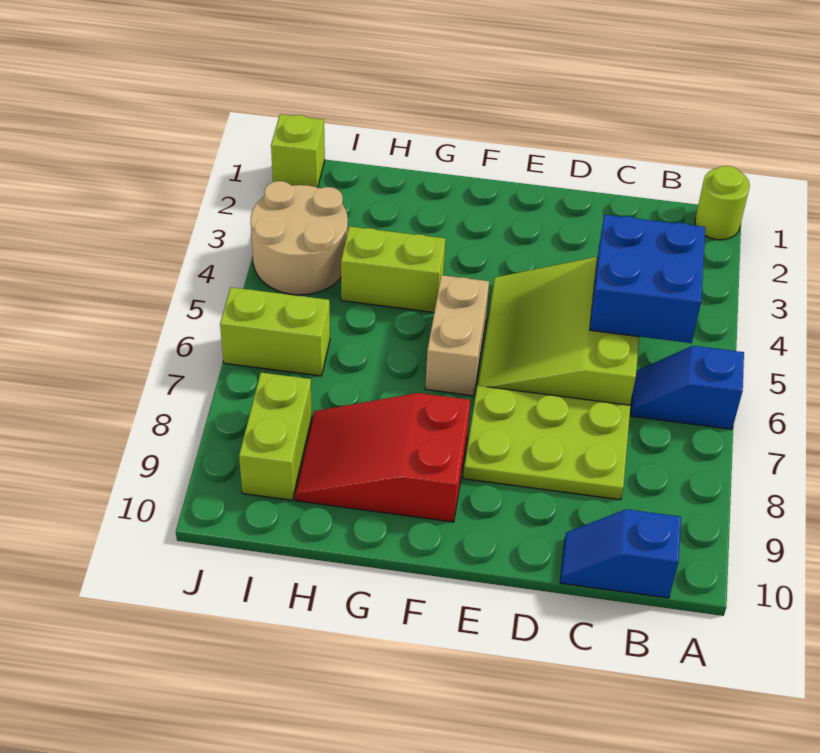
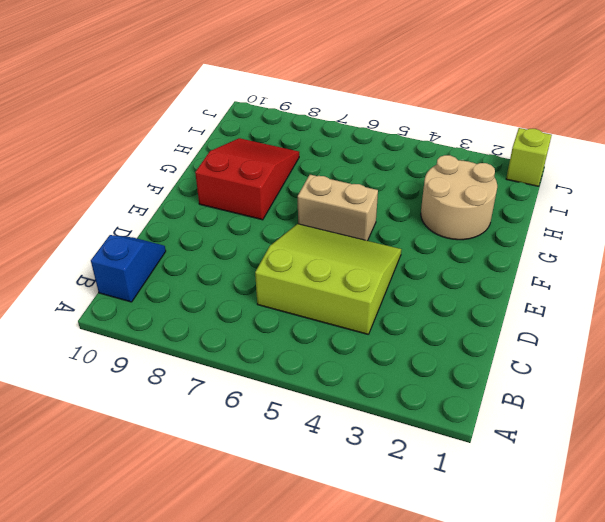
tan 2x2 round brick [421,155,497,240] -> tan 2x2 round brick moved to [251,181,348,295]
none -> lime 1x1 round brick [695,166,750,240]
none -> blue 1x2 slope [631,346,744,429]
none -> lime 2x3 plate [463,386,630,500]

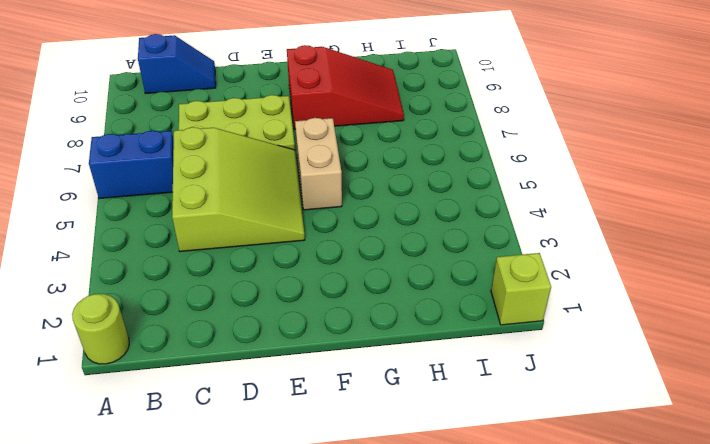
blue 1x2 brick [89,131,174,199] -> blue 1x2 slope [631,346,744,429]
none -> lime 1x2 brick [341,226,445,312]
none -> tan 2x2 round brick [251,181,348,295]
none -> lime 1x2 brick [220,287,330,376]

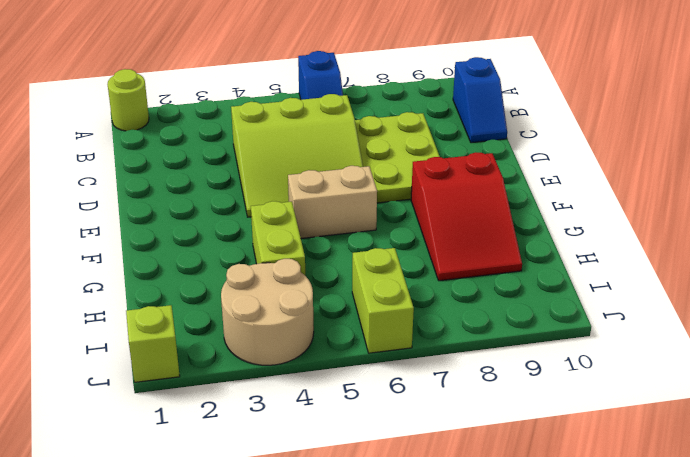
none -> lime 1x2 brick [239,373,312,500]
none -> blue 2x2 brick [590,215,705,343]

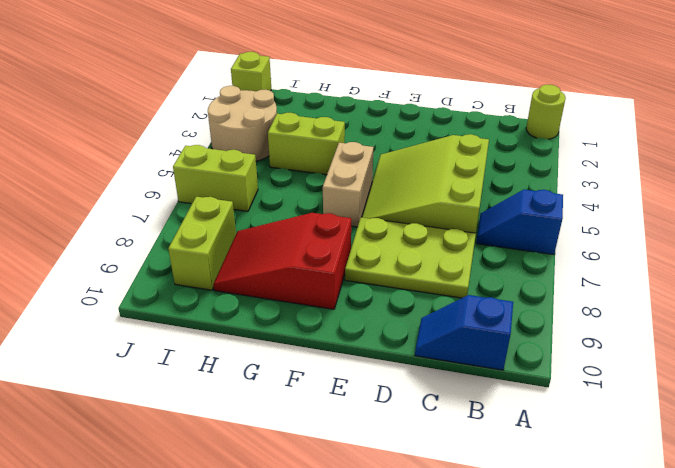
none -> blue 2x2 brick [590,215,705,343]

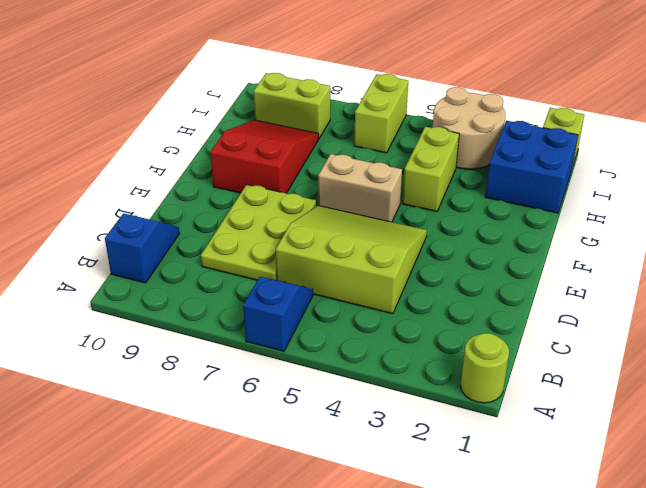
blue 2x2 brick [485,121,578,213] -> blue 2x2 brick moved to [590,215,705,343]

